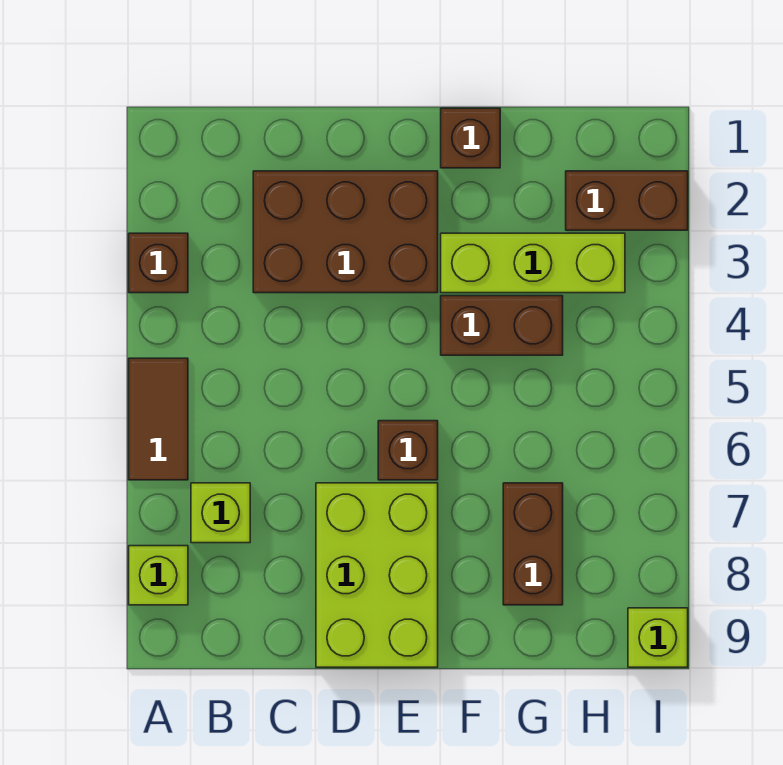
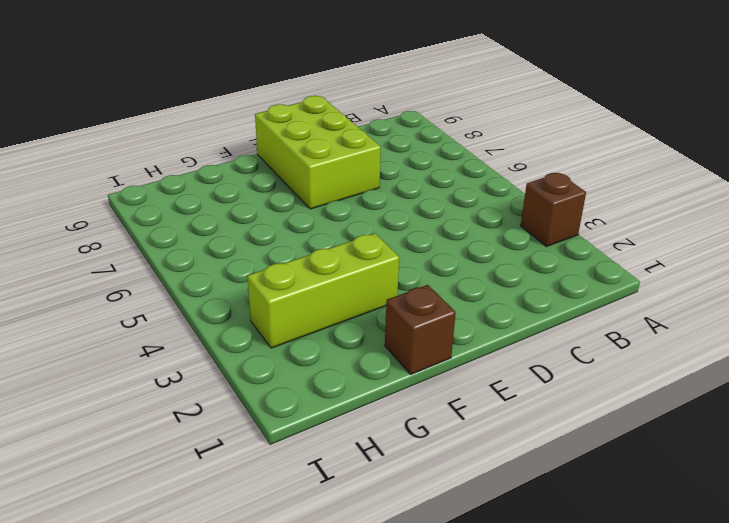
none -> brown 1x2 tile [129,358,188,480]
none -> lime 1x1 brick [129,546,188,605]
none -> lime 1x1 brick [191,483,250,543]

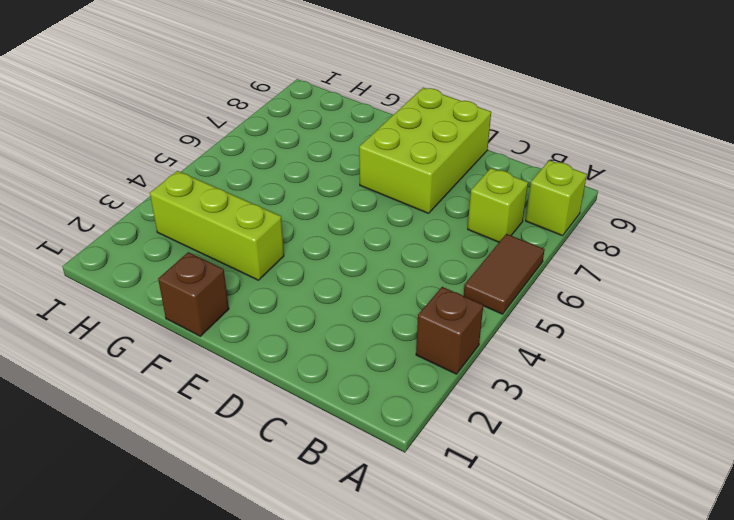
none -> brown 2x3 brick [253,171,438,293]
none -> brown 1x1 brick [378,421,438,480]
none -> brown 1x2 brick [441,296,563,355]

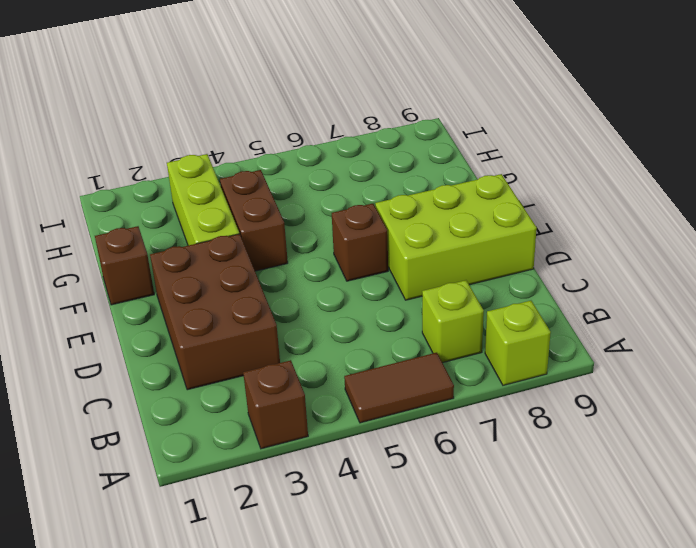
none -> brown 1x2 brick [503,483,563,605]
none -> brown 1x2 brick [566,171,688,230]
none -> lime 1x1 brick [628,608,688,667]

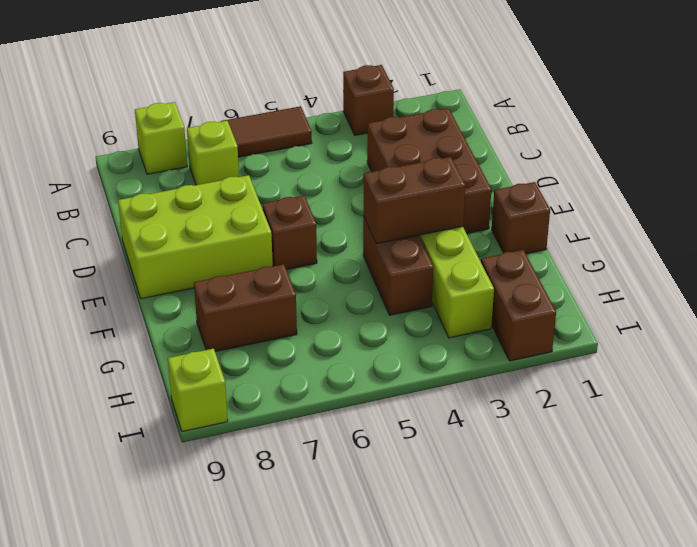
brown 1x2 brick [364,157,465,244] -> none

